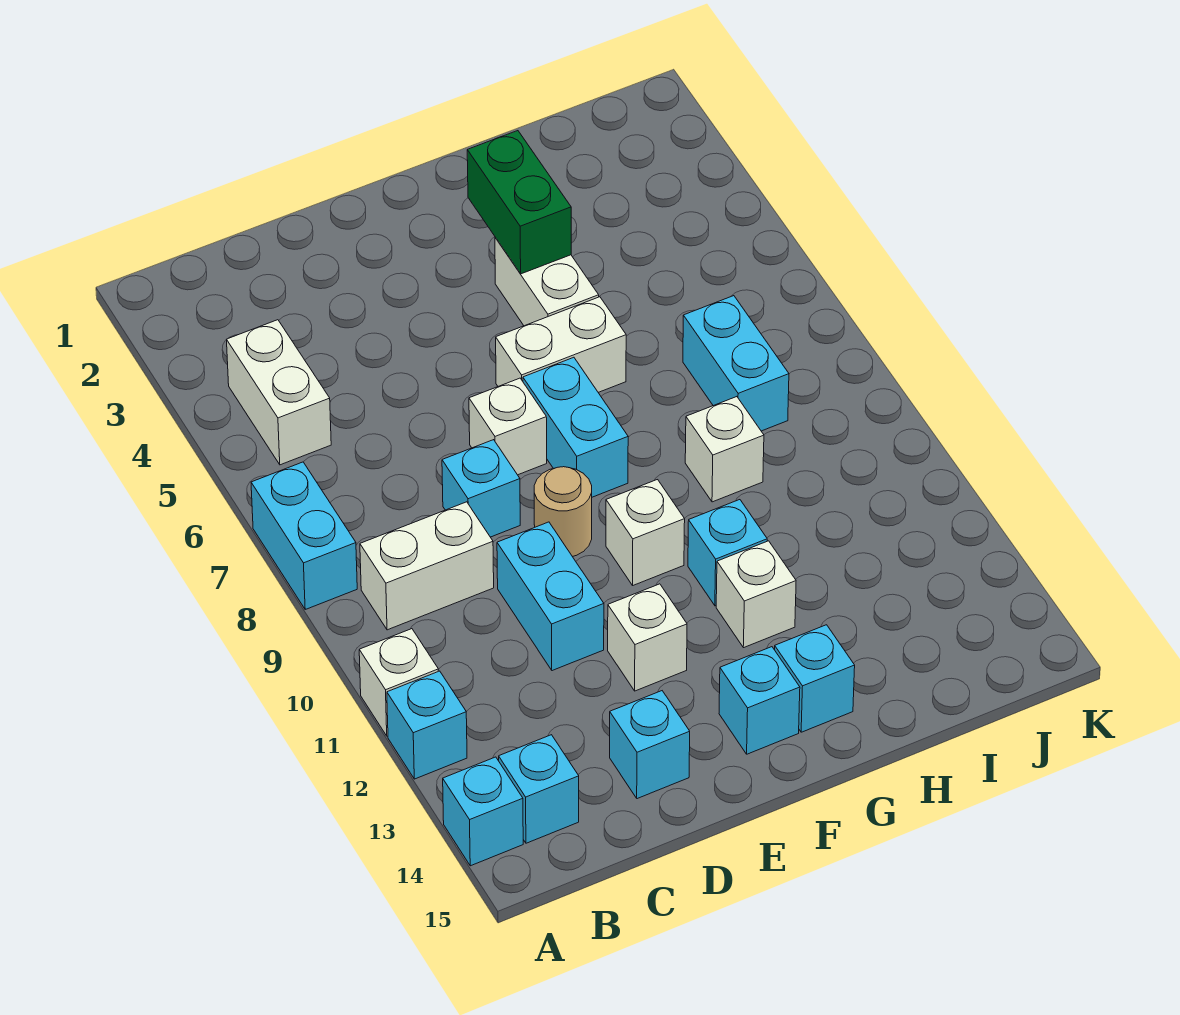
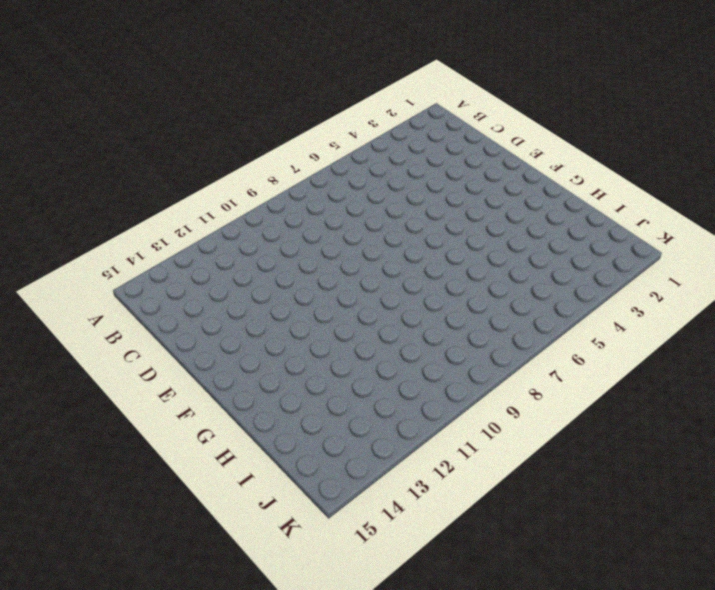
none -> cyan 1x2 brick [251,462,357,609]
none -> white 1x1 brick [359,629,438,736]
none -> cyan 1x1 brick [387,671,467,779]

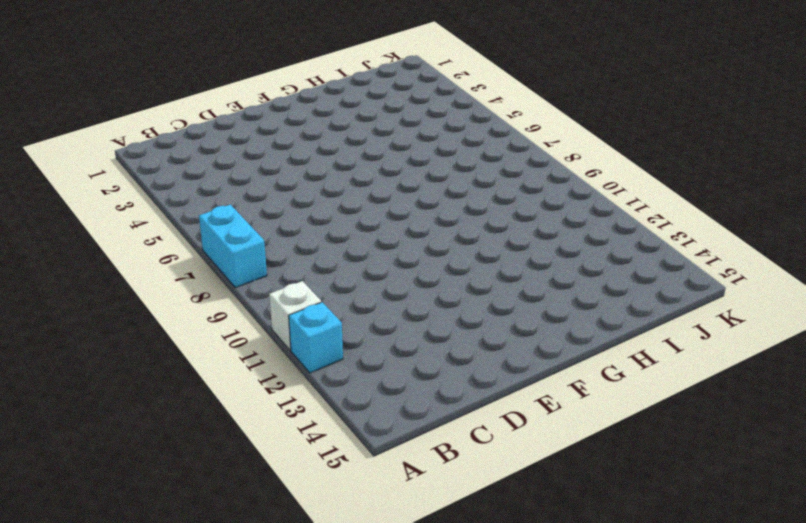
none -> cyan 1x1 brick [443,757,523,866]
none -> white 1x2 brick [227,320,331,465]
none -> white 1x2 brick [360,502,494,630]

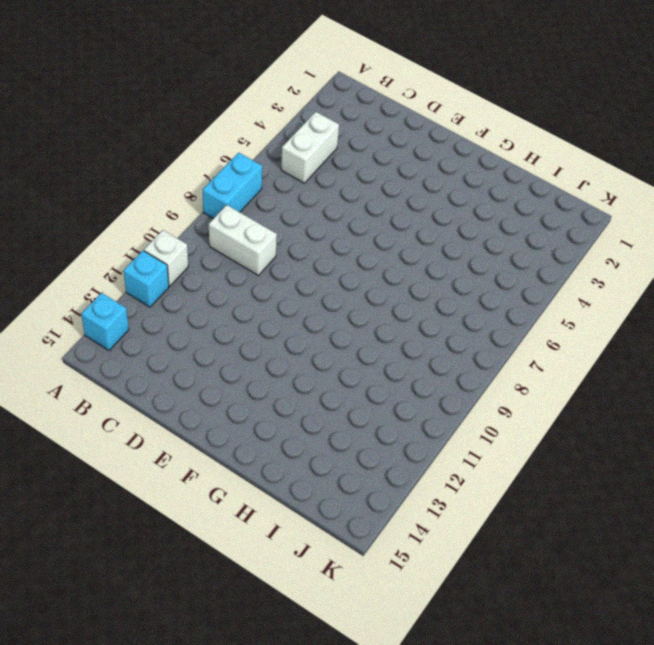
none -> cyan 1x1 brick [499,735,579,843]
none -> cyan 1x1 brick [442,440,520,537]
none -> cyan 1x2 brick [497,522,604,671]

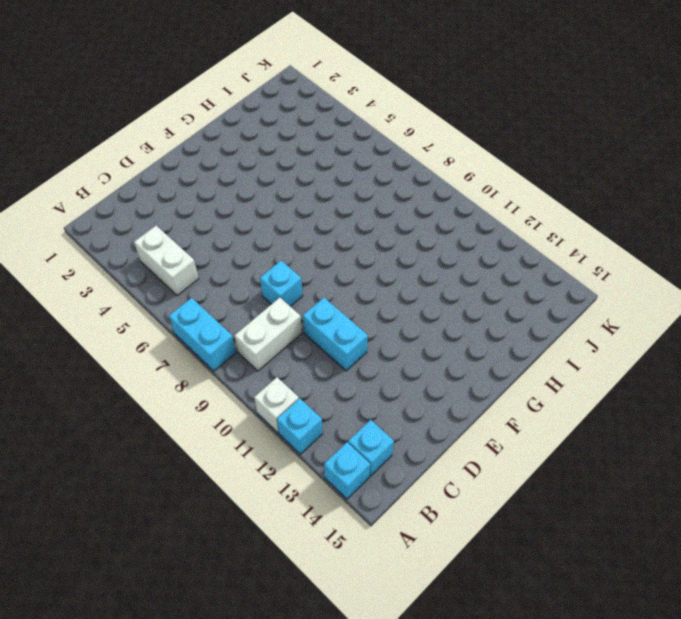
none -> cyan 1x1 brick [610,691,690,799]
none -> white 1x1 brick [469,378,547,475]
none -> tan 1x1 round brick [534,467,592,557]

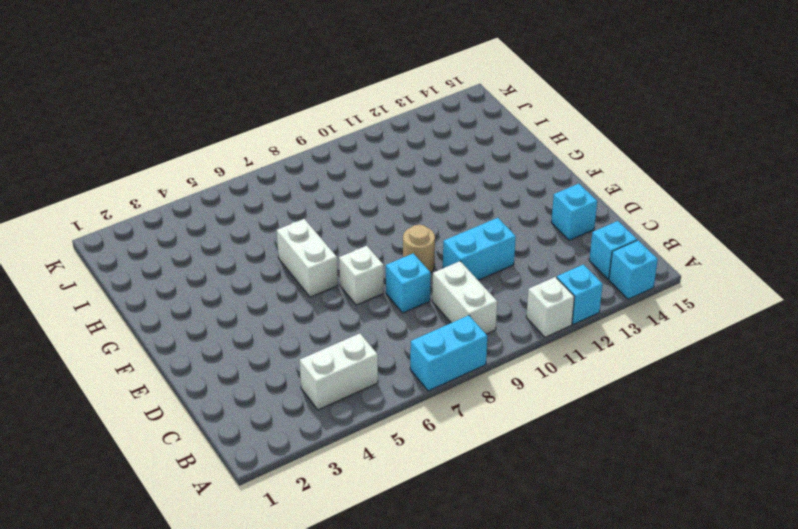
none -> white 1x1 brick [608,584,687,691]
none -> cyan 1x2 brick [523,357,628,497]
none -> white 1x1 brick [606,480,685,585]

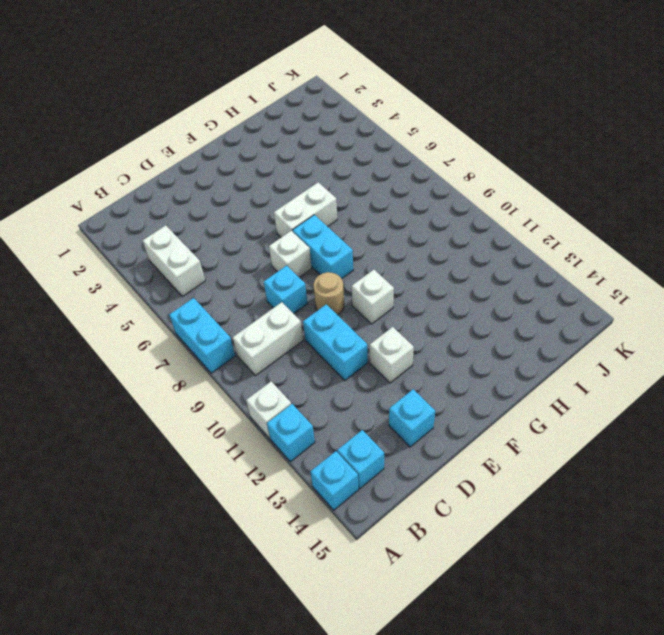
none -> cyan 1x1 brick [719,647,800,754]
none -> white 1x2 brick [495,238,599,326]
none -> cyan 1x1 brick [688,500,767,606]

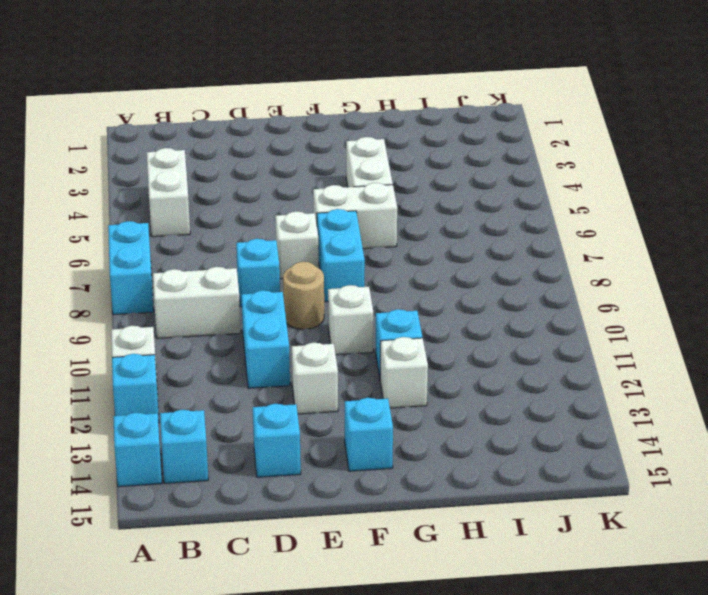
none -> cyan 1x1 brick [775,625,855,732]
none -> white 1x1 brick [685,397,764,502]
none -> cyan 1x2 brick [683,296,789,431]

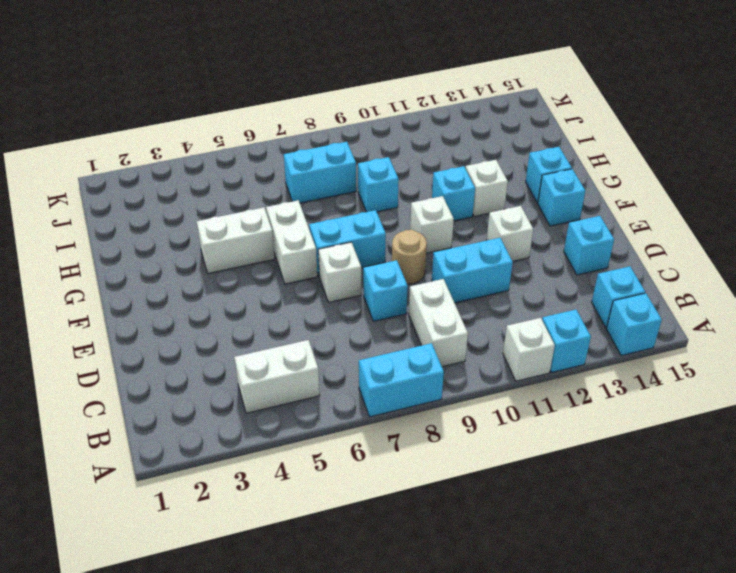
cyan 1x1 brick [358,157,399,212] -> white 1x1 brick [685,397,764,502]
none -> green 1x2 brick [467,131,571,274]

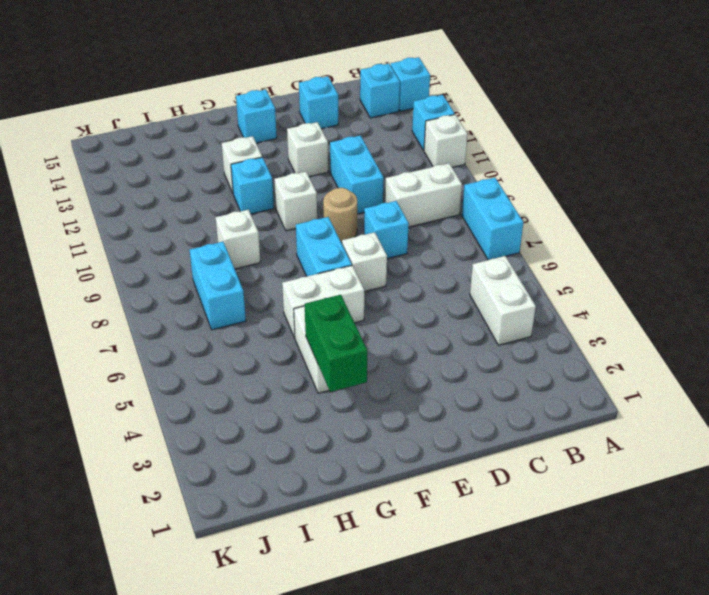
none -> cyan 1x1 brick [775,625,855,732]

